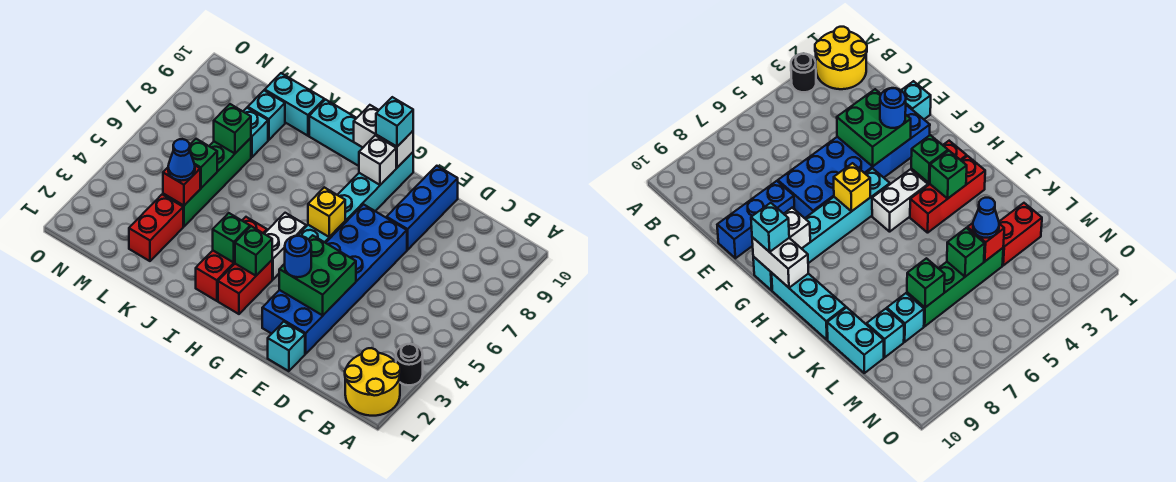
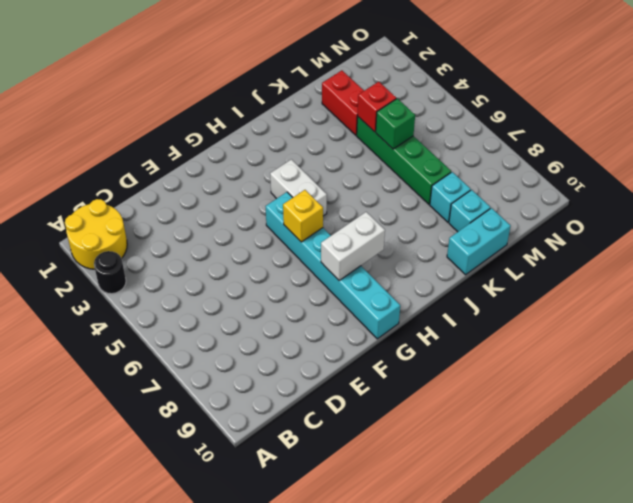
white 1x2 brick [321,212,385,280] -> white 1x2 brick moved to [354,105,413,168]
none -> cyan 1x1 brick [268,322,305,371]
none -> blue 2x6 brick [262,204,407,354]
none -> blue 1x3 brick [386,166,458,250]

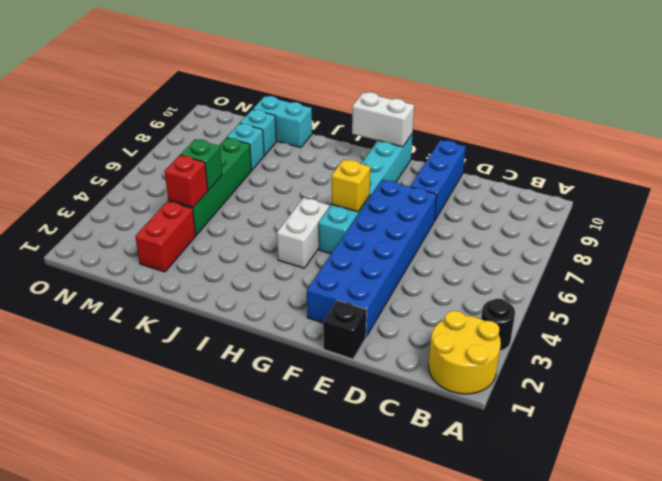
black 1x1 brick [323,300,367,359] -> cyan 1x1 brick [268,322,305,371]
none -> red 1x2 brick [218,260,272,314]
none -> cyan 1x3 brick [309,100,363,166]
none -> red 1x3 brick [196,217,267,301]

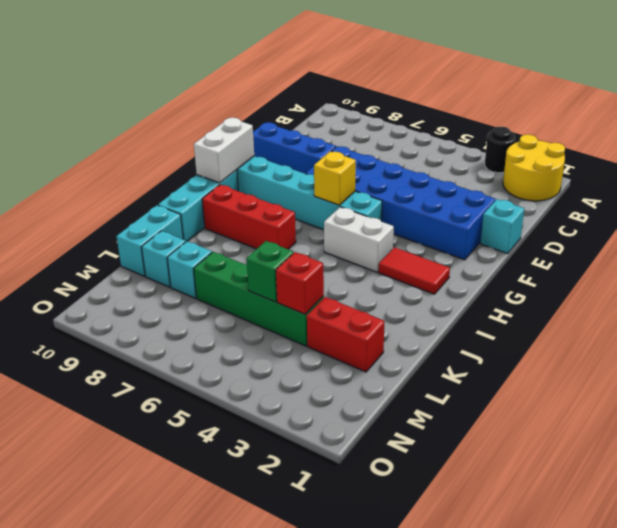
red 1x2 tile [379,247,450,294] -> red 1x2 brick [218,260,272,314]
red 1x3 brick [202,185,296,249] -> red 1x3 brick moved to [196,217,267,301]
none -> green 2x2 brick [279,235,356,315]
none -> white 1x1 brick [359,136,396,185]
none -> green 1x1 brick [235,226,272,276]

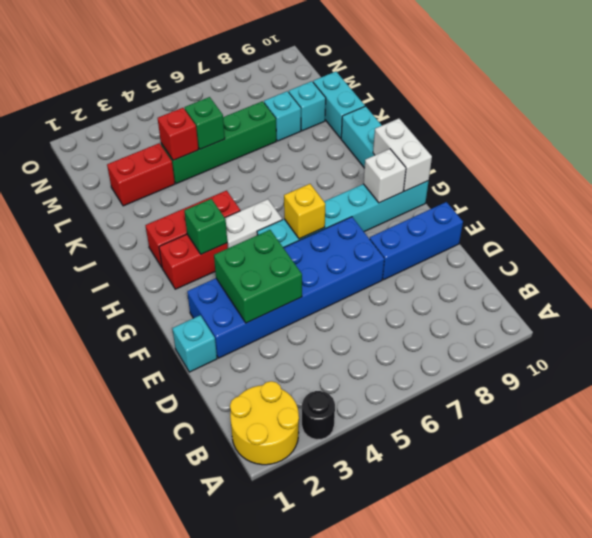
none -> green 1x1 brick [213,213,250,262]
none -> green 1x1 brick [214,104,251,153]
none -> blue 1x1 round brick [285,236,311,277]

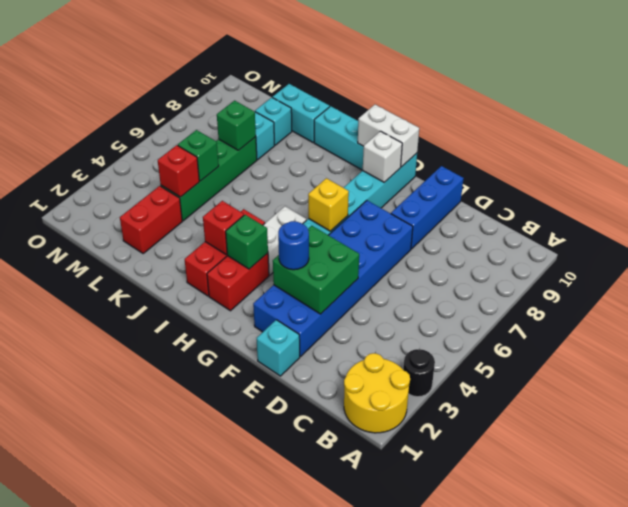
red 1x1 brick [203,201,244,255] -> green 1x1 brick [213,213,250,262]
none -> cyan 1x1 brick [376,97,413,147]
none -> blue 1x1 cone [168,139,195,181]

